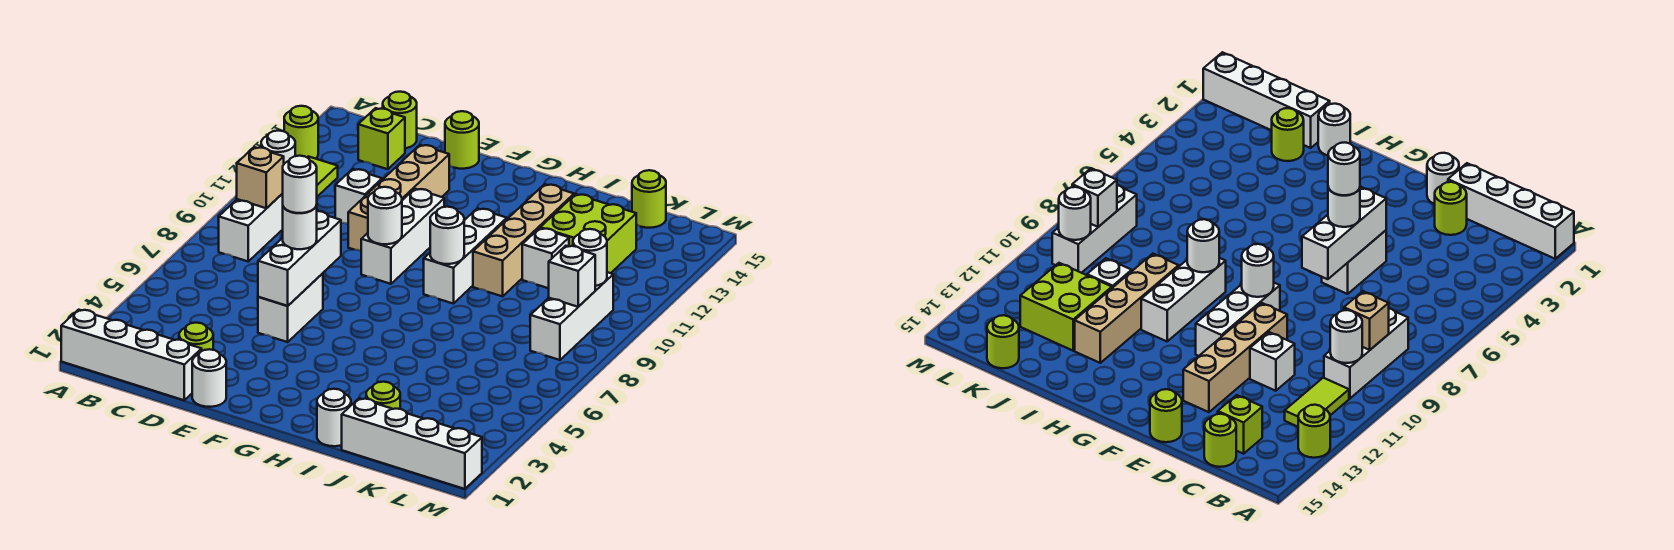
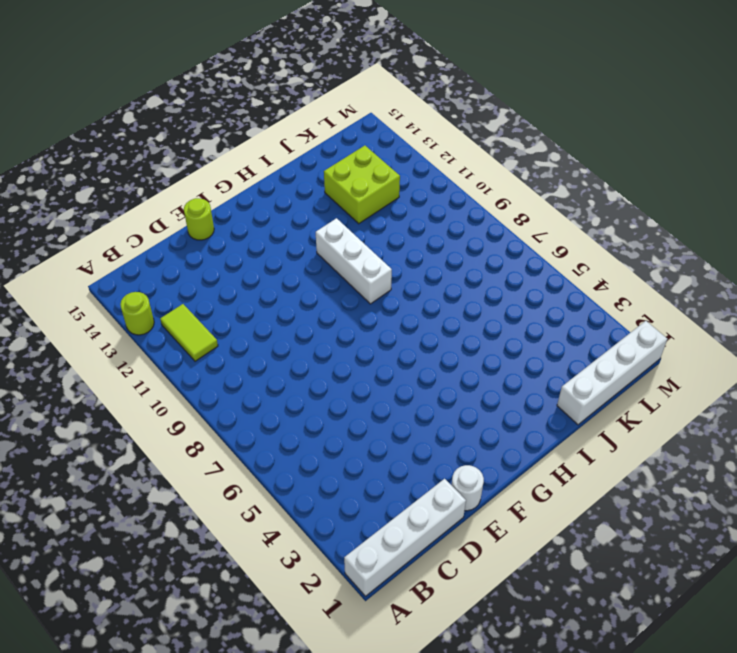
none -> white 1x3 brick [219,194,283,261]
none -> lime 1x1 brick [358,108,405,169]
none -> lime 1x1 round brick [383,92,417,148]
none -> lime 1x1 round brick [179,323,213,351]

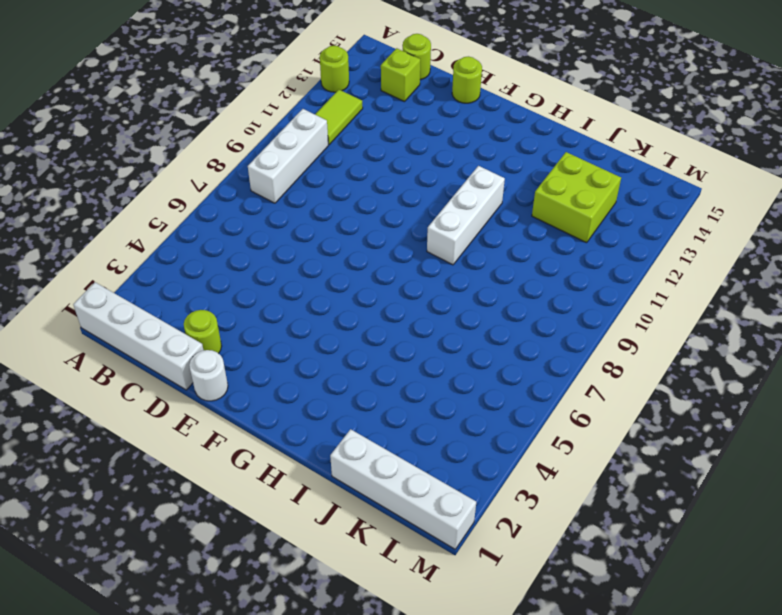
none -> white 1x1 brick [335,169,382,224]
none -> white 1x2 brick [258,273,323,342]
none -> tan 1x4 brick [348,145,449,251]
none -> white 1x3 brick [361,189,444,284]

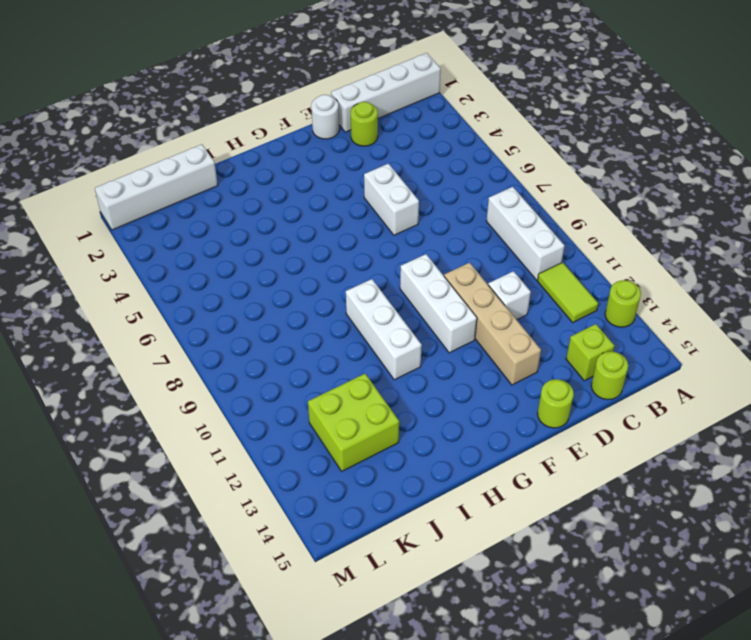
none -> white 1x1 round brick [317,389,351,446]
none -> tan 1x4 brick [473,184,574,296]
none -> lime 1x1 round brick [366,382,400,409]
none -> white 1x1 brick [522,228,569,288]

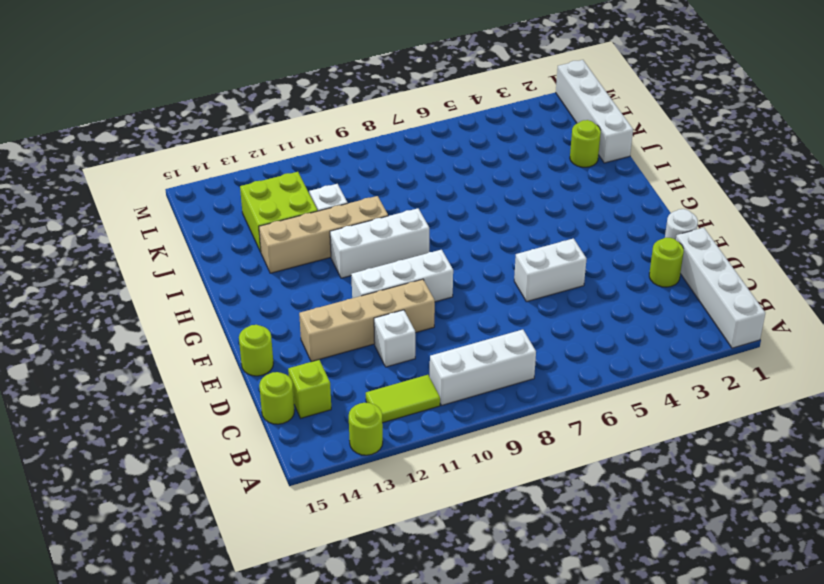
none -> white 1x1 round brick [317,389,351,446]
none -> lime 1x1 round brick [632,170,666,228]
none -> white 1x3 brick [530,272,613,360]
none -> tan 1x1 brick [237,147,284,208]

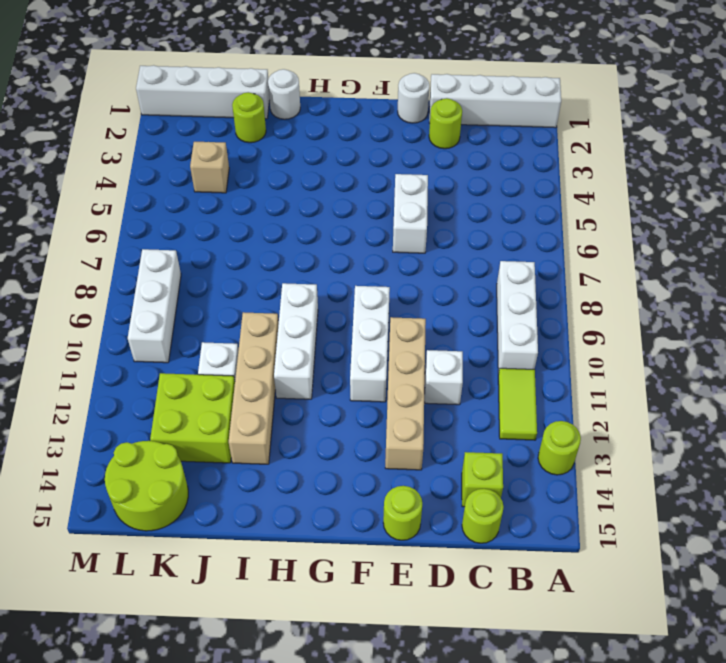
tan 1x1 brick [190,142,229,193] -> tan 1x1 brick moved to [237,147,284,208]
lime 2x2 round brick [105,441,188,531] -> lime 1x1 round brick [632,170,666,228]
none -> white 1x1 round brick [261,131,295,164]
none -> white 1x3 brick [258,211,341,306]
none -> white 1x1 round brick [368,187,402,244]
none -> white 1x1 round brick [430,207,464,264]

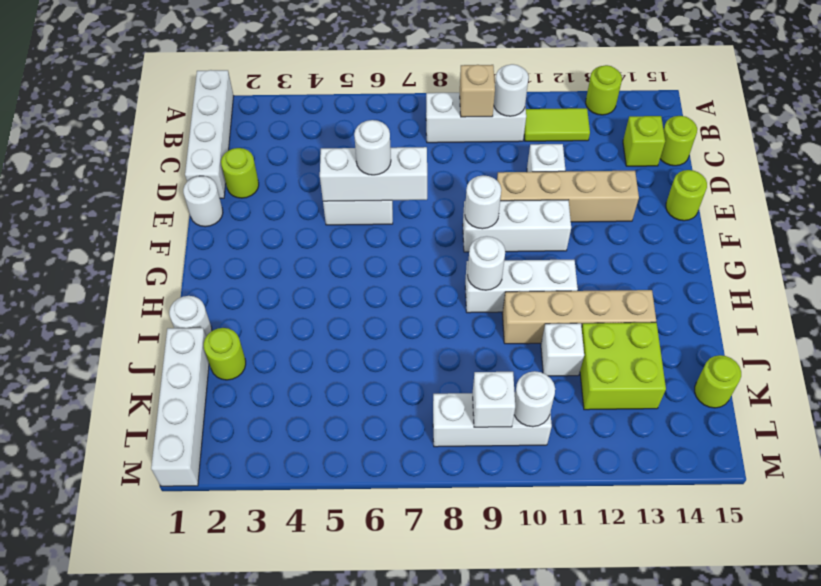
none -> white 1x1 round brick [282,156,317,213]

